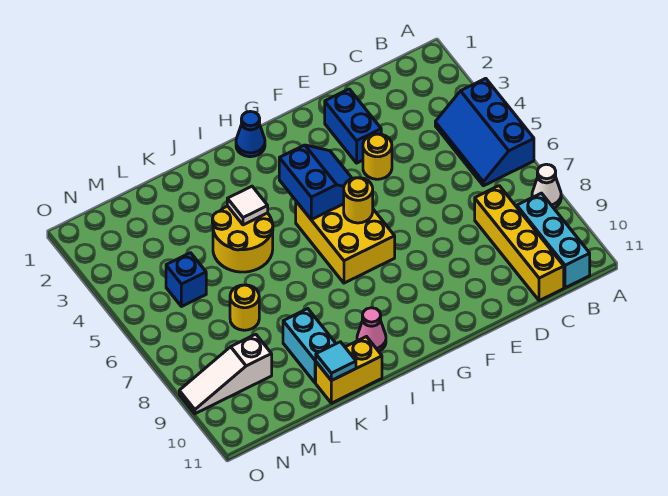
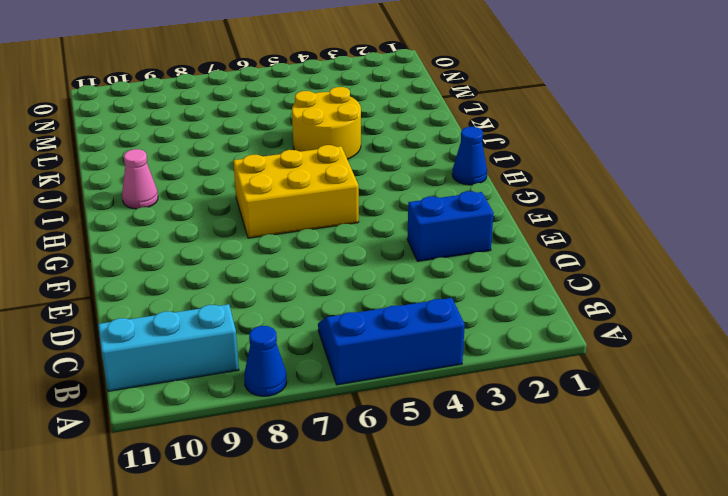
blue 1x1 cone [244,326,287,396] -> white 1x1 cone [532,164,561,208]
none -> yellow 1x4 brick [475,186,564,301]
none -> yellow 1x1 round brick [363,134,392,179]
none -> yellow 1x2 brick [316,337,382,403]

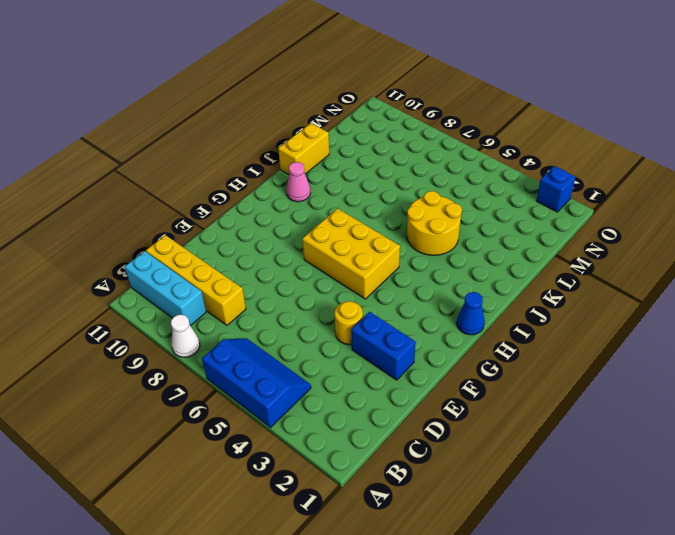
blue 1x1 brick [536,166,575,212] -> blue 1x1 brick moved to [166,253,206,307]
none -> cyan 1x2 brick [283,309,336,383]
none -> yellow 1x1 round brick [230,285,259,330]
none -> white 1x3 slope [179,334,272,414]

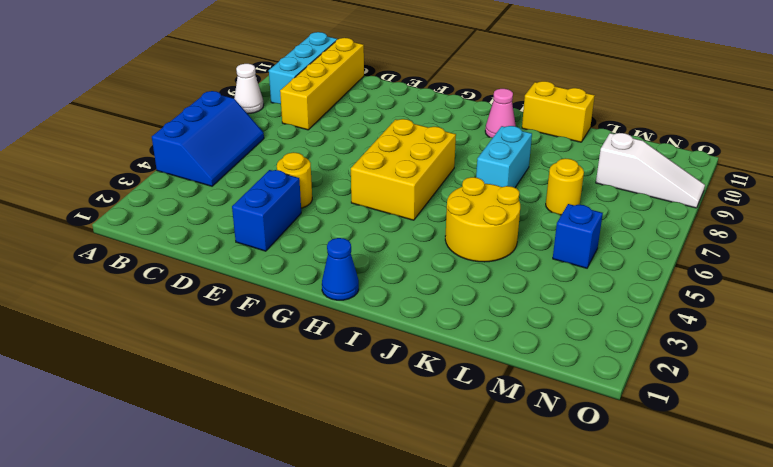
cyan 1x2 brick [476,126,532,188] -> cyan 1x2 brick moved to [283,309,336,383]
none -> blue 2x2 slope [279,145,352,220]
none -> yellow 1x1 round brick [344,178,373,223]
none -> white 1x1 tile [227,186,268,225]

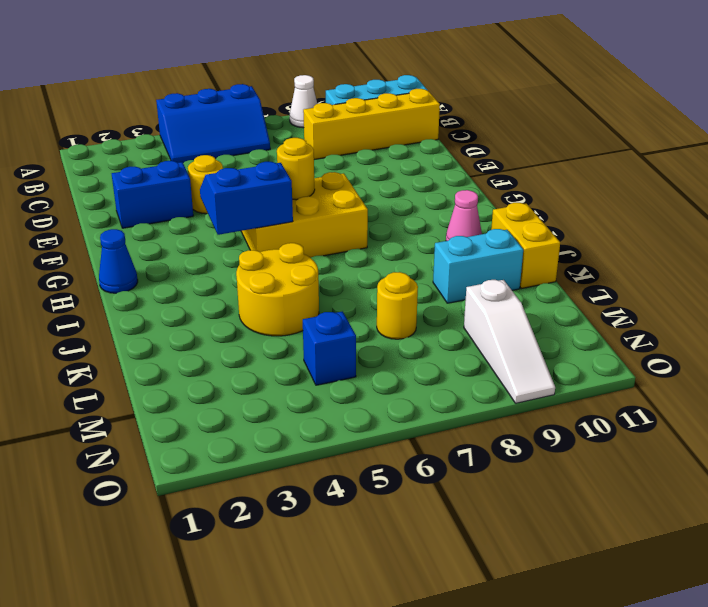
none -> white 1x1 tile [227,186,268,225]
none -> cyan 1x1 tile [316,342,356,381]

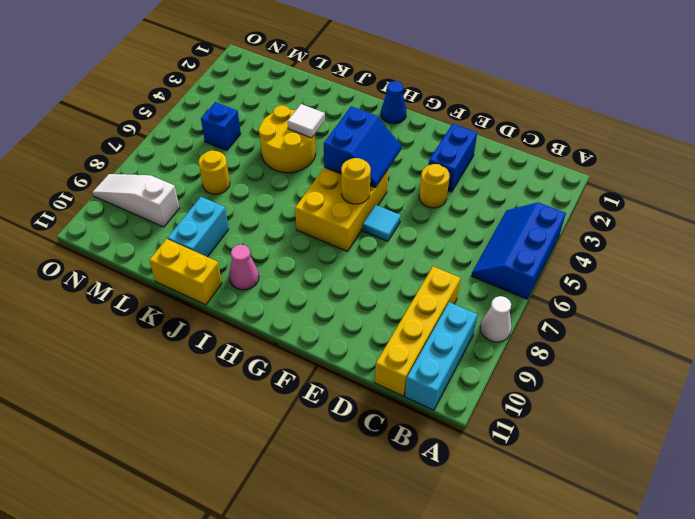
cyan 1x1 tile [363,205,401,242] -> cyan 1x1 tile moved to [316,342,356,381]

